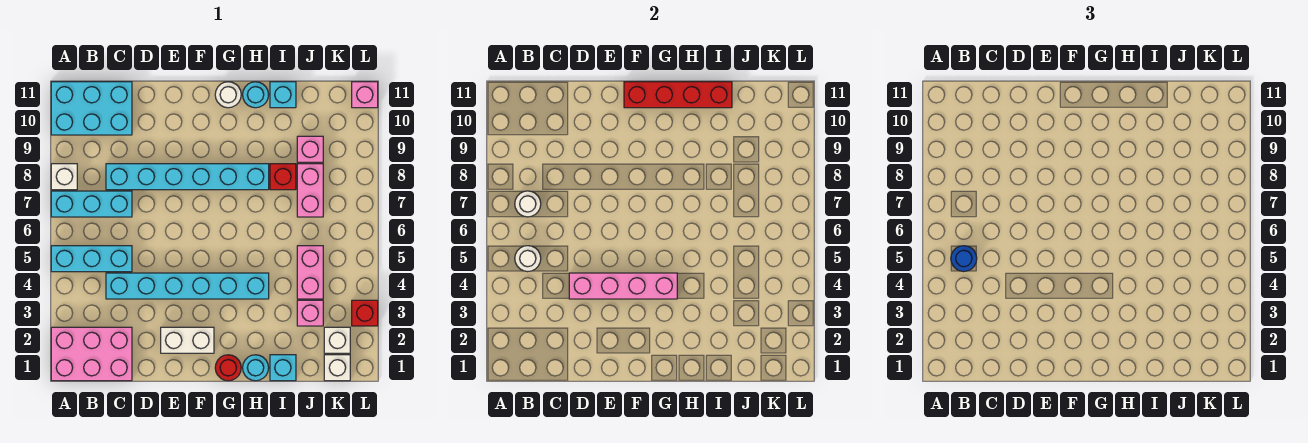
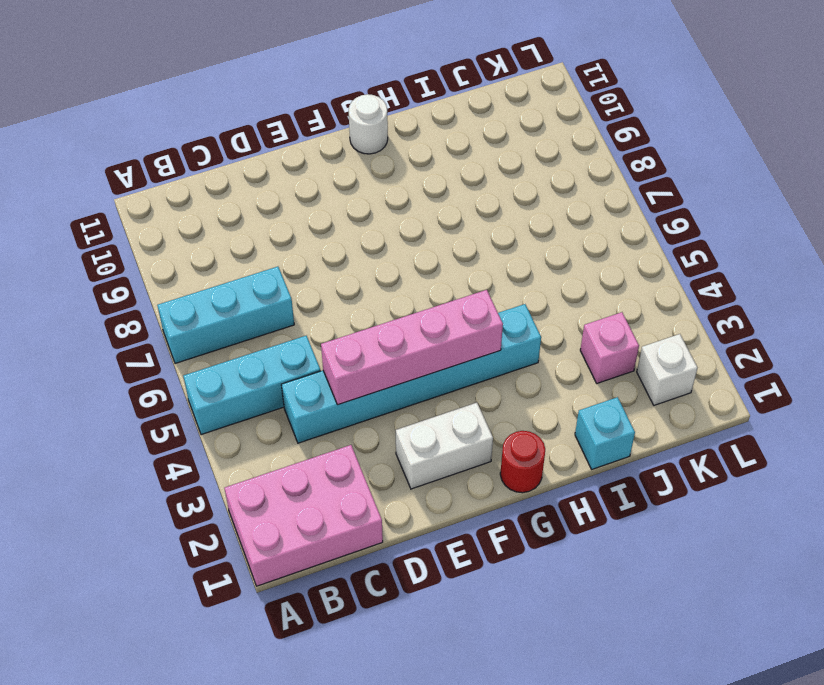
none -> white 1x1 brick [51,164,77,190]
none -> cyan 2x3 brick [51,82,132,135]
none -> cyan 1x6 brick [106,164,269,190]

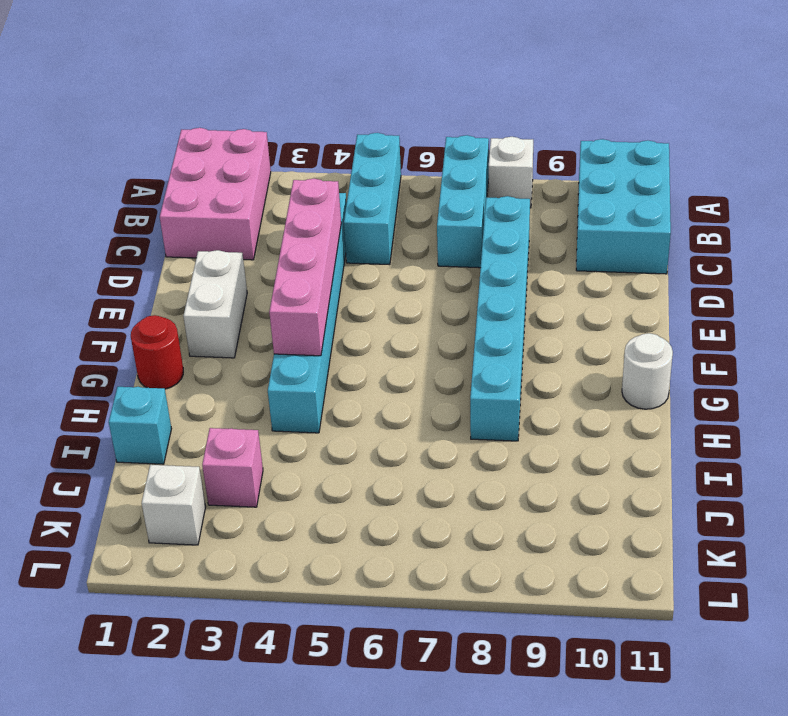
none -> cyan 1x1 round brick [243,355,269,381]
none -> cyan 1x1 round brick [243,82,269,108]
none -> red 1x1 brick [270,164,296,190]

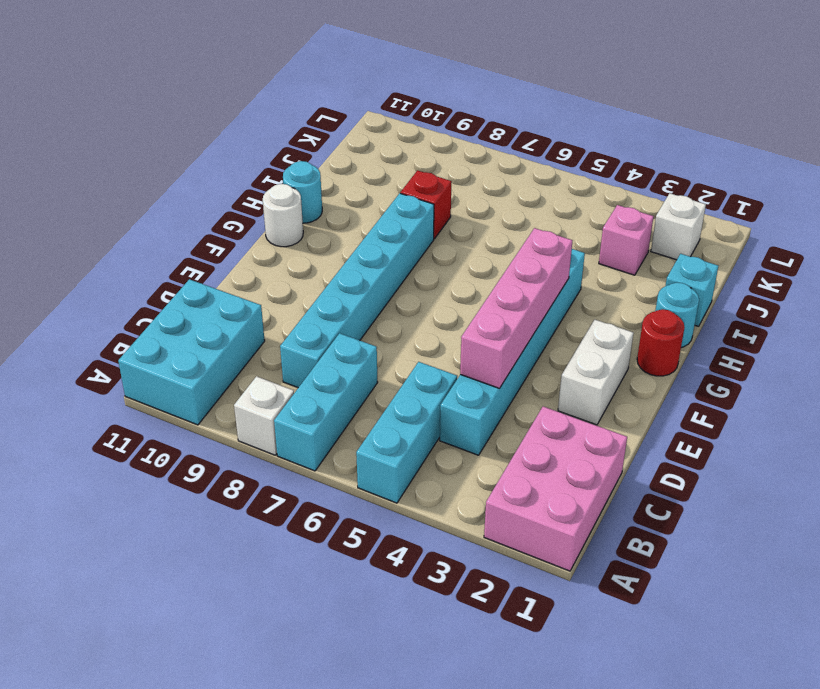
none -> cyan 1x1 brick [270,82,296,108]
none -> pink 1x2 brick [297,246,323,299]
none -> pink 1x2 brick [297,164,323,217]

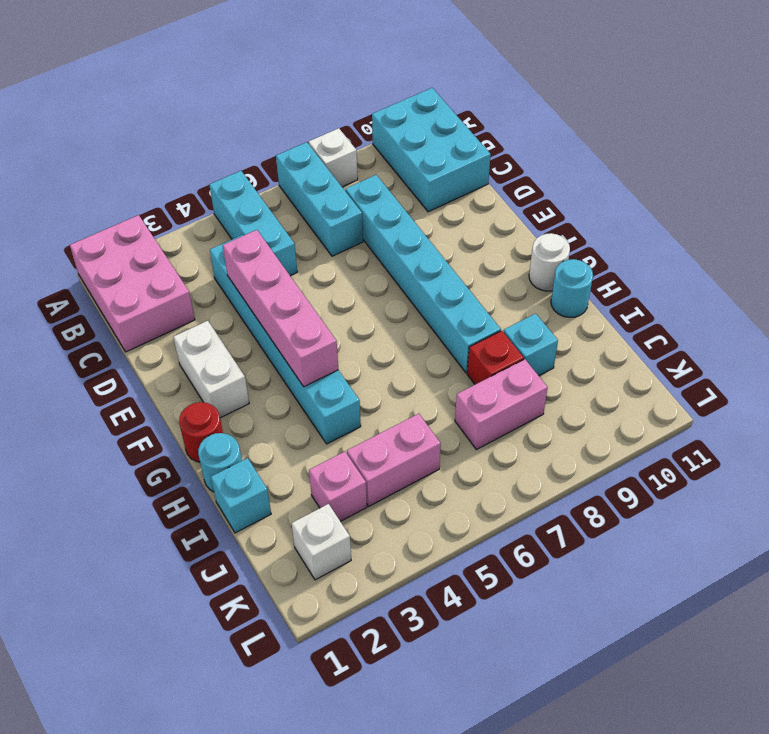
cyan 1x1 brick [503,314,558,376] -> cyan 1x1 brick moved to [270,82,296,108]
none -> pink 1x1 brick [297,136,323,162]
none -> white 1x1 brick [324,355,350,381]
none -> red 1x1 brick [352,300,378,326]

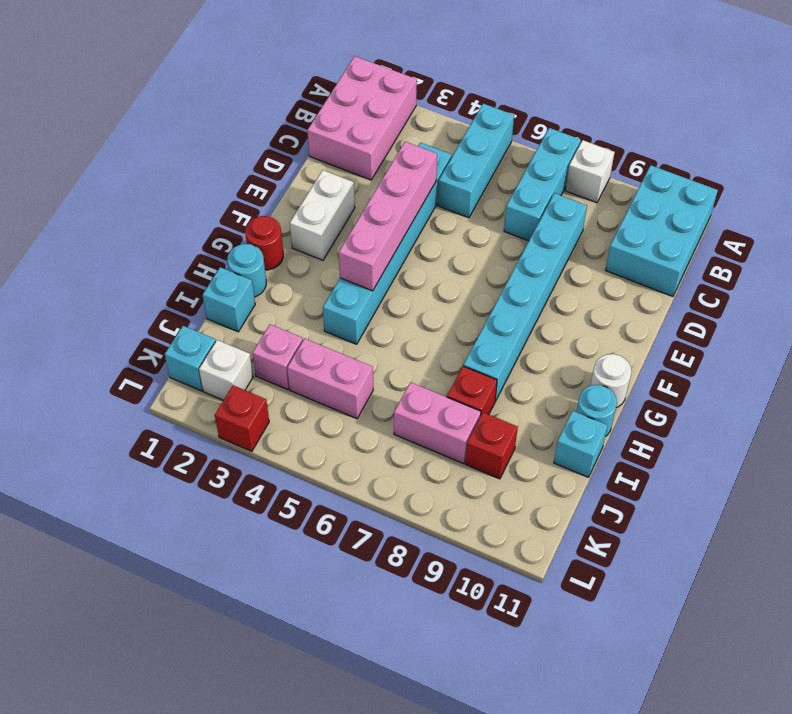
red 1x1 brick [466,412,518,479] -> pink 1x1 brick [297,136,323,162]
cyan 1x1 brick [165,326,216,391] -> white 1x1 brick [324,355,350,381]
none -> pink 1x1 brick [352,82,378,108]
none -> white 1x1 round brick [515,246,541,272]
none -> white 1x1 round brick [515,191,541,217]

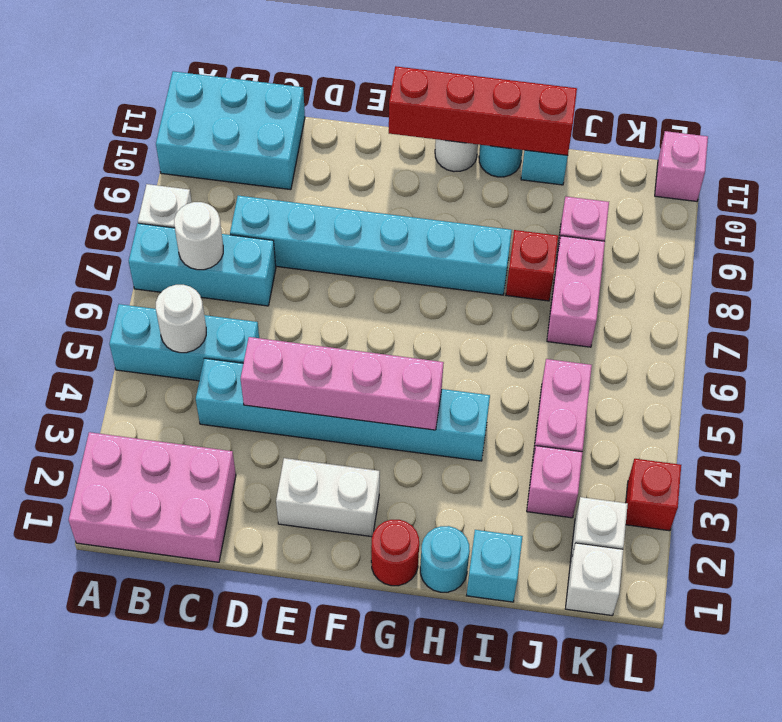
none -> blue 1x1 round brick [951,246,977,272]

